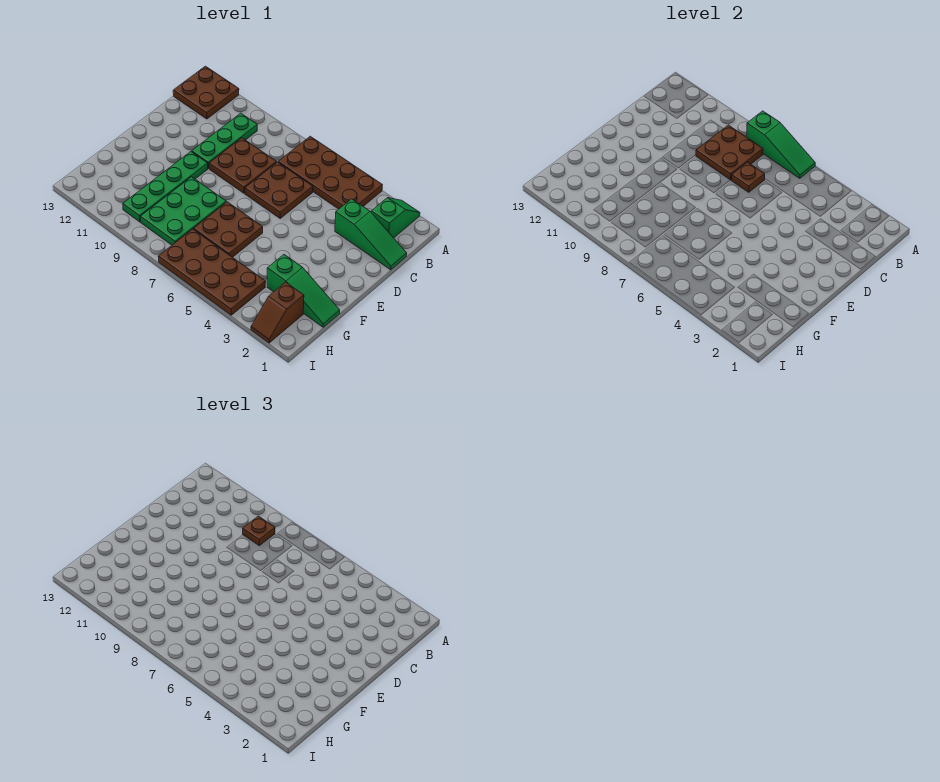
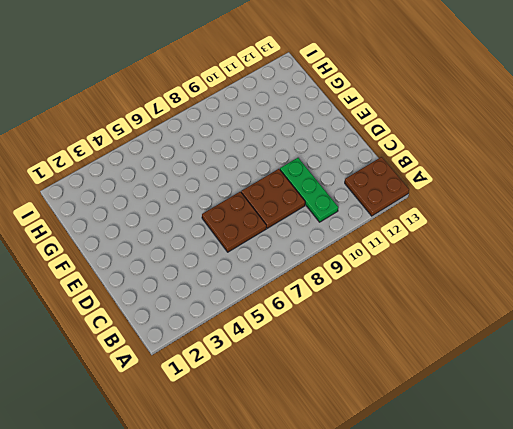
none -> green 1x2 slope [371,198,420,238]
none -> brown 2x4 plate [278,136,382,209]
none -> green 1x3 slope [335,199,407,270]

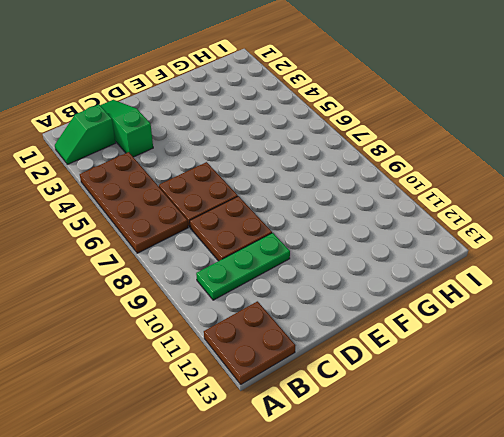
none -> green 1x4 plate [123,152,208,222]
none -> brown 2x2 plate [194,202,263,257]
none -> green 2x3 plate [140,177,226,245]

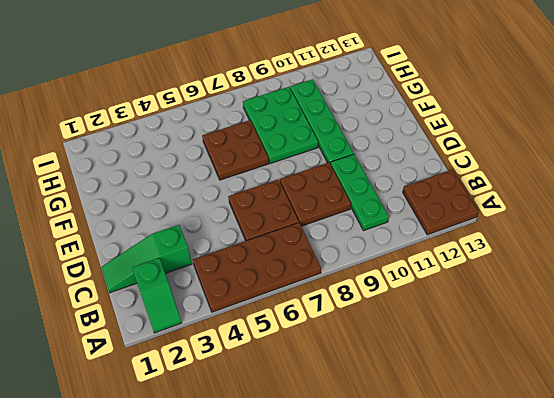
none -> green 1x3 slope [267,255,340,327]
none -> brown 1x2 slope [251,282,304,343]
none -> brown 2x4 plate [158,229,266,315]

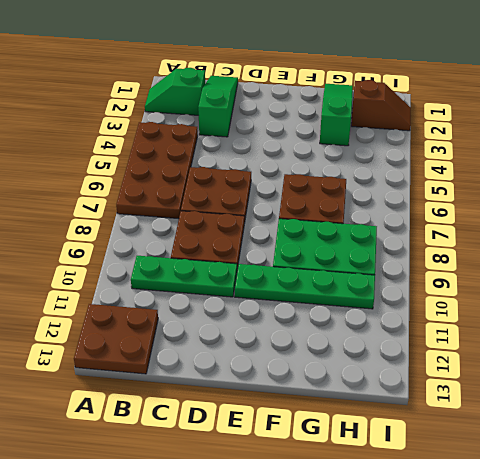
none -> brown 2x4 plate [158,229,266,315]
none -> green 1x3 slope [747,111,815,178]
none -> brown 2x2 plate [696,125,763,180]

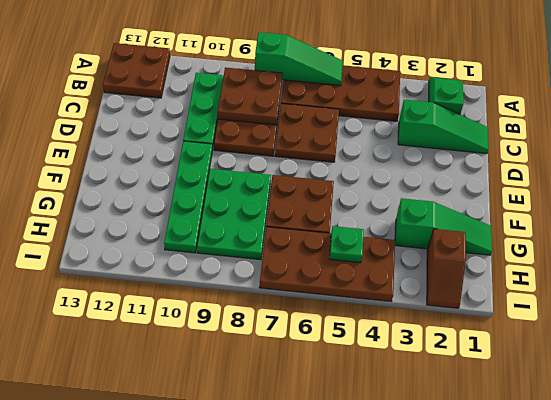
green 1x1 plate [330,226,364,263] -> none
none -> brown 1x1 plate [732,162,765,192]
none -> brown 1x1 plate [243,516,275,546]

